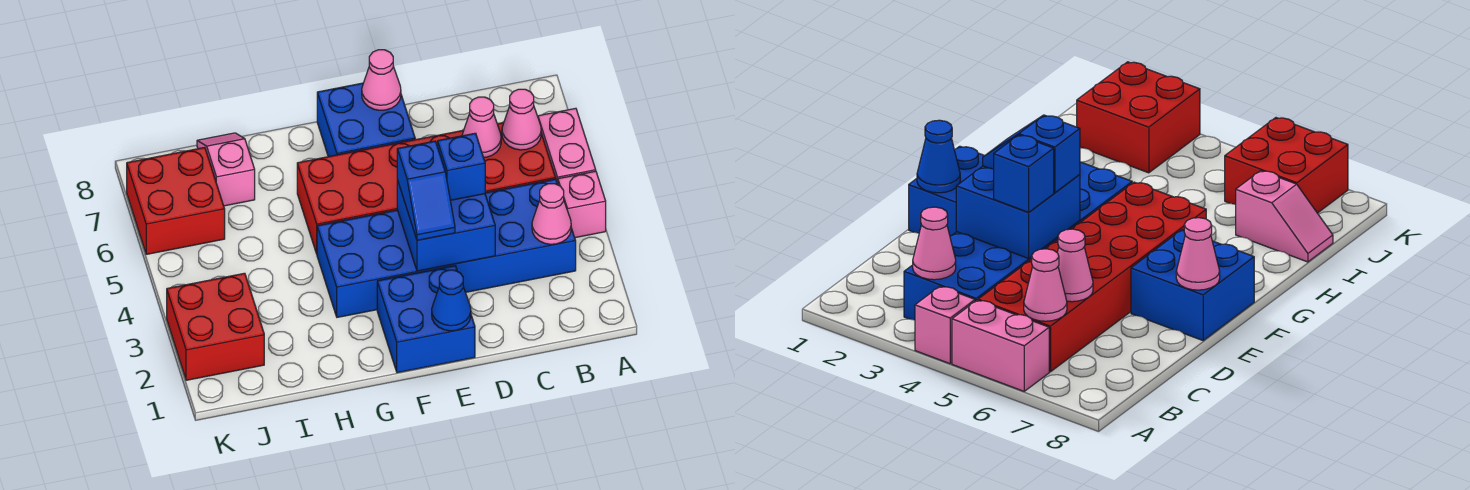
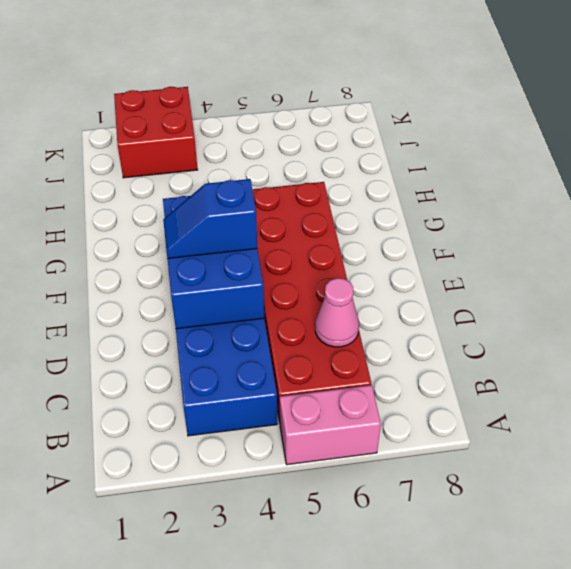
none -> pink 1x1 brick [558,171,606,238]
none -> blue 2x2 brick [377,266,475,373]
none -> blue 2x2 brick [317,83,415,157]

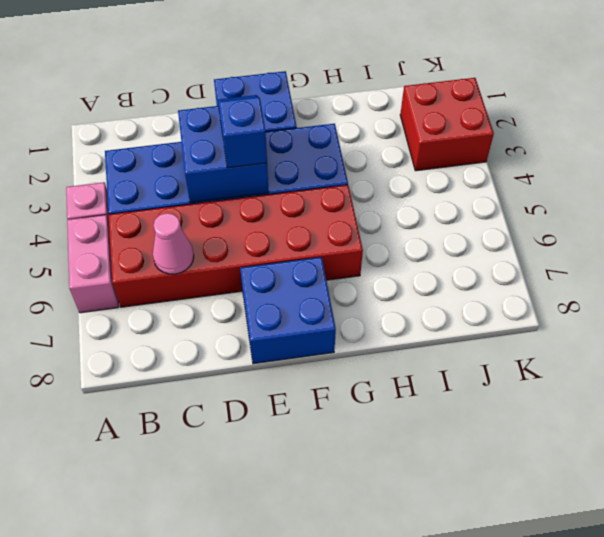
none -> pink 1x2 slope [197,133,255,206]
none -> red 2x2 brick [127,147,225,254]
none -> pink 1x1 cone [532,184,571,244]

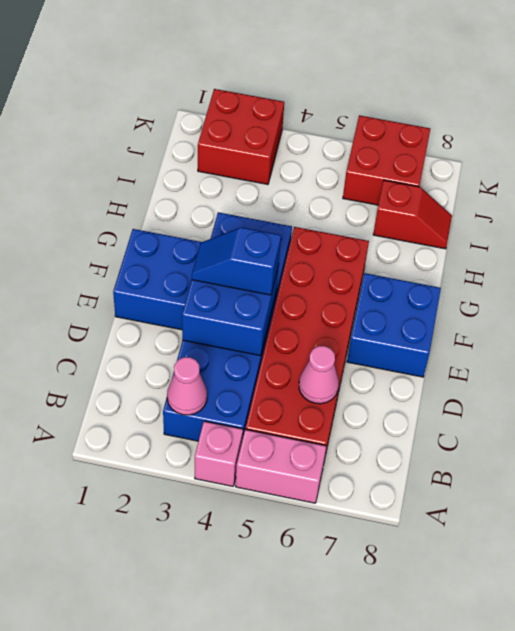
red 1x2 slope [373,180,452,249] -> pink 1x2 slope [197,133,255,206]
none -> pink 1x1 cone [502,89,541,150]
none -> blue 1x1 cone [432,270,471,331]
none -> pink 1x1 cone [362,50,401,110]

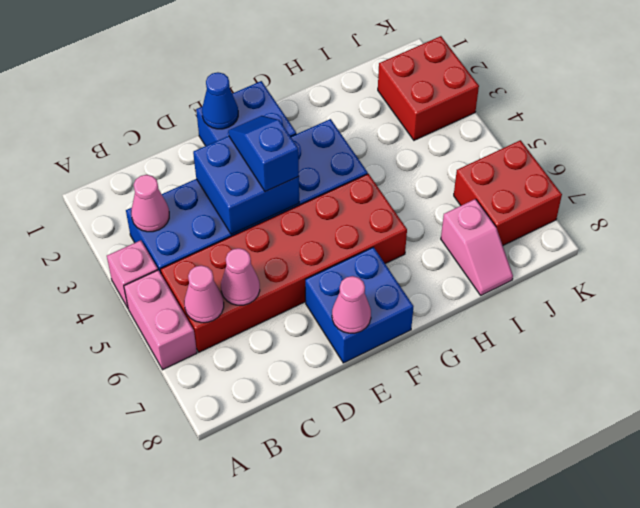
none -> blue 1x1 brick [438,133,485,200]

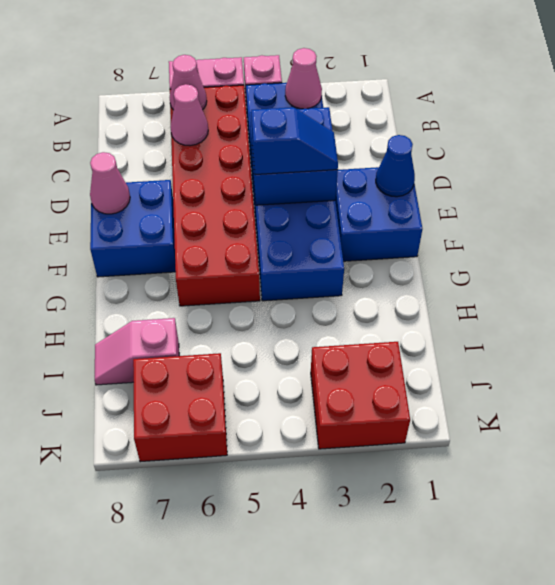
none -> blue 1x1 brick [438,133,485,200]

